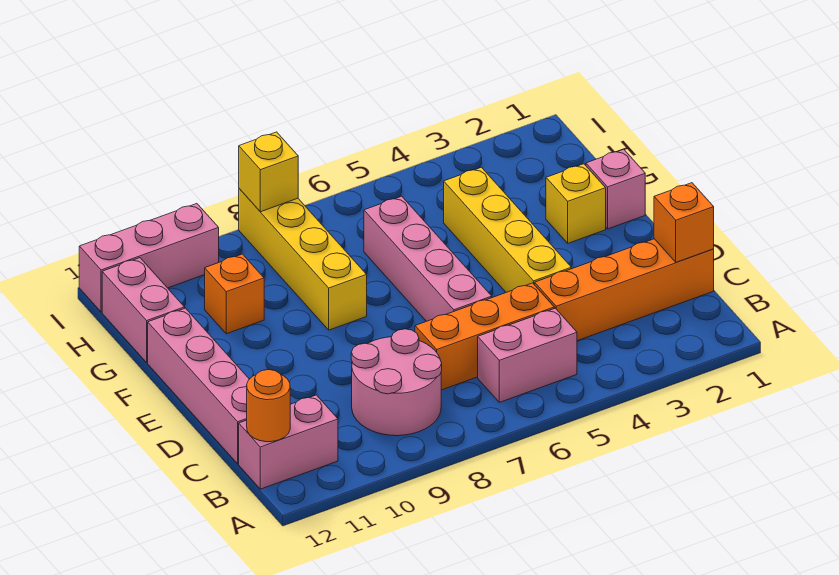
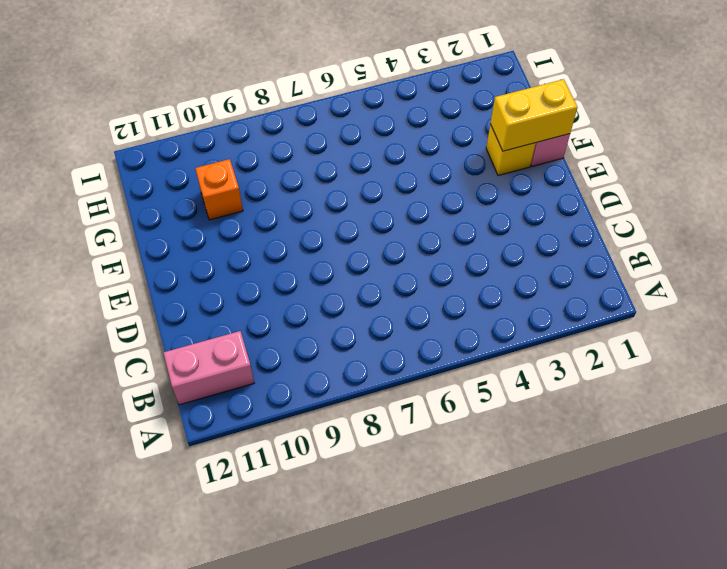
yellow 1x2 brick [490,79,577,151] -> none
none -> pink 1x2 brick [478,308,577,402]
none -> pink 2x2 round brick [351,329,442,436]
none -> orange 1x4 brick [535,239,714,341]

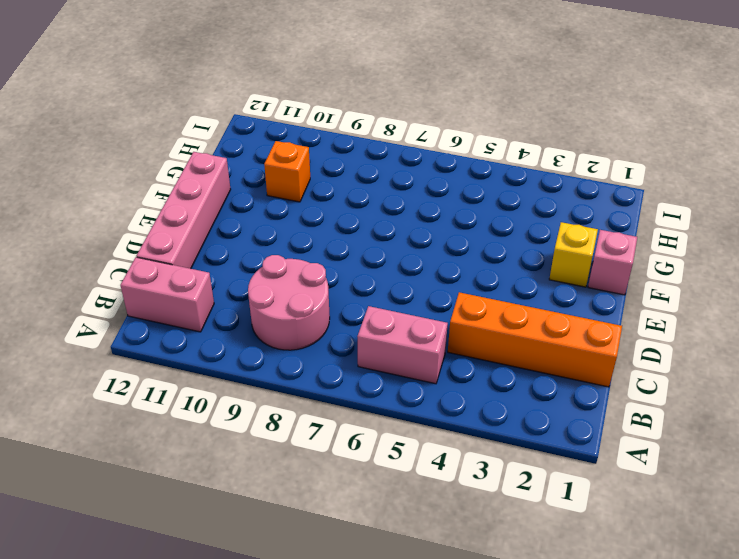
none -> orange 1x3 brick [415,283,554,390]
none -> yellow 1x4 brick [444,167,571,292]
none -> pink 1x4 brick [364,196,492,321]

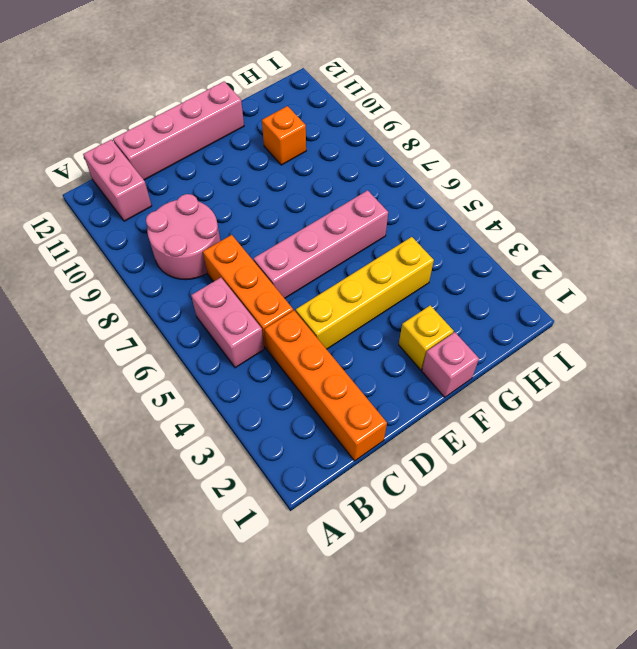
none -> yellow 1x4 brick [239,189,367,330]
none -> pink 1x2 brick [102,258,185,362]
none -> pink 1x3 brick [79,204,219,312]

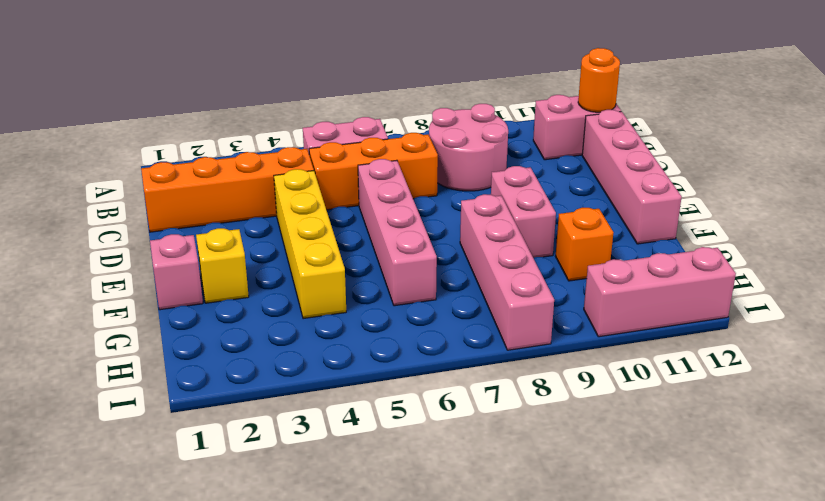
pink 1x2 brick [491,166,556,258] -> pink 1x2 brick moved to [102,258,185,362]
pink 1x4 brick [460,194,554,350] -> yellow 1x4 brick [239,189,367,330]
none -> orange 1x1 brick [654,183,714,262]
none -> yellow 1x1 brick [239,132,298,212]

